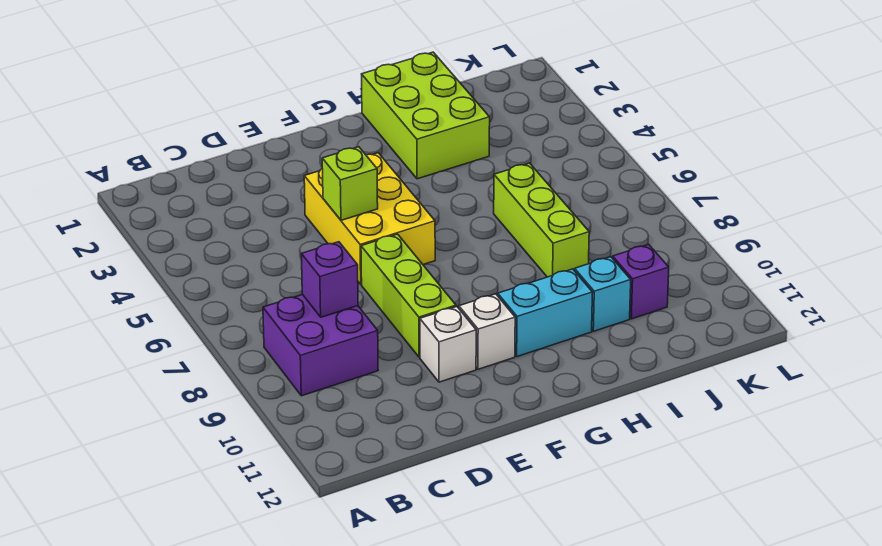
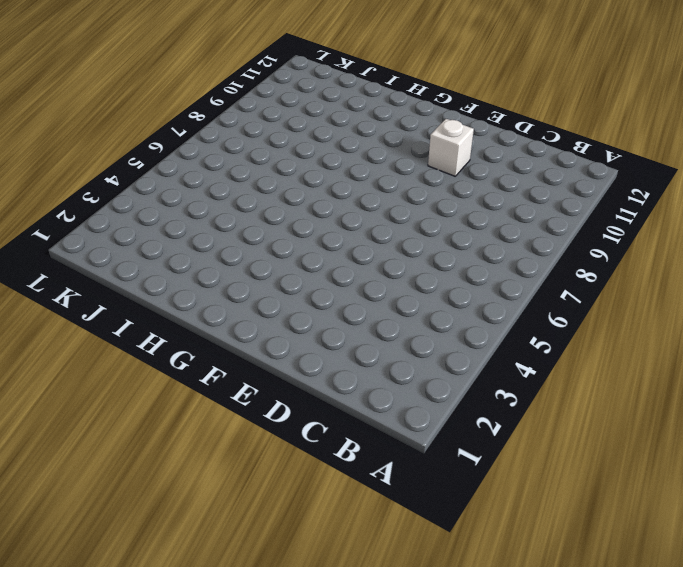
none -> purple 2x2 brick [263,295,378,396]
none -> yellow 2x3 brick [304,153,435,284]
none -> lime 1x3 brick [361,234,456,357]

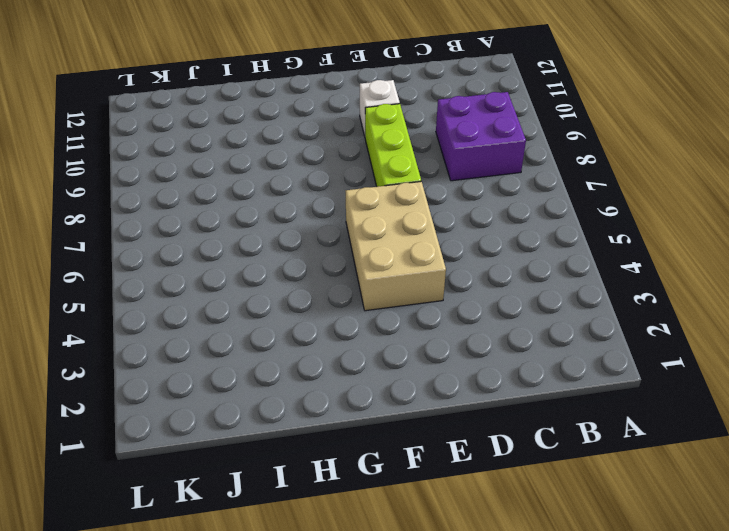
tan 2x3 brick [346,181,446,311] -> yellow 2x3 brick [304,153,435,284]
none -> white 1x1 brick [459,294,515,369]
none -> cyan 1x2 brick [498,269,593,357]
none -> lime 2x3 brick [362,52,490,179]

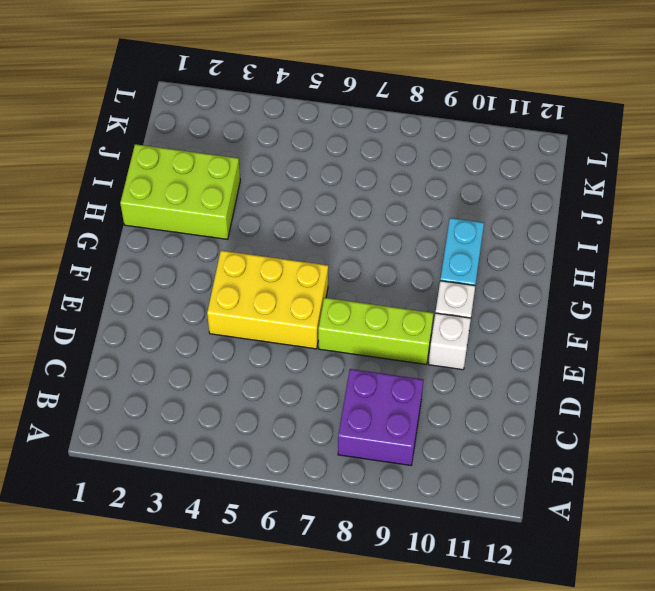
none -> lime 1x3 brick [494,163,589,277]
none -> cyan 1x1 brick [575,257,631,331]
none -> purple 1x1 brick [613,244,669,319]

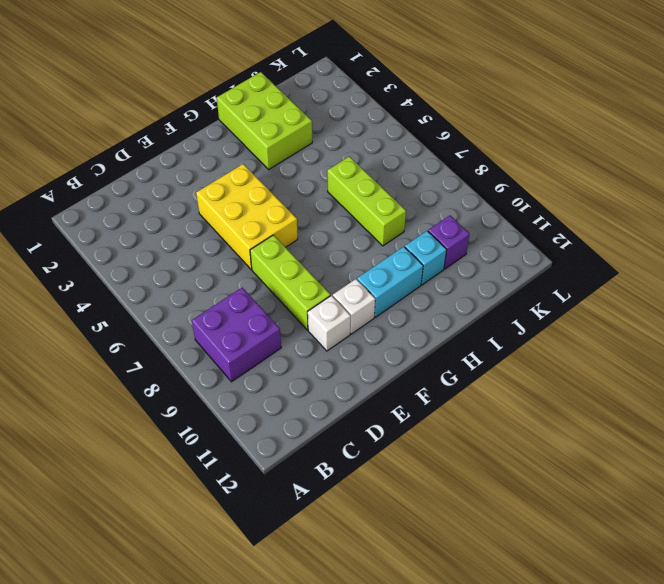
none -> purple 1x1 brick [301,242,358,317]
none -> lime 1x1 brick [322,147,378,220]

